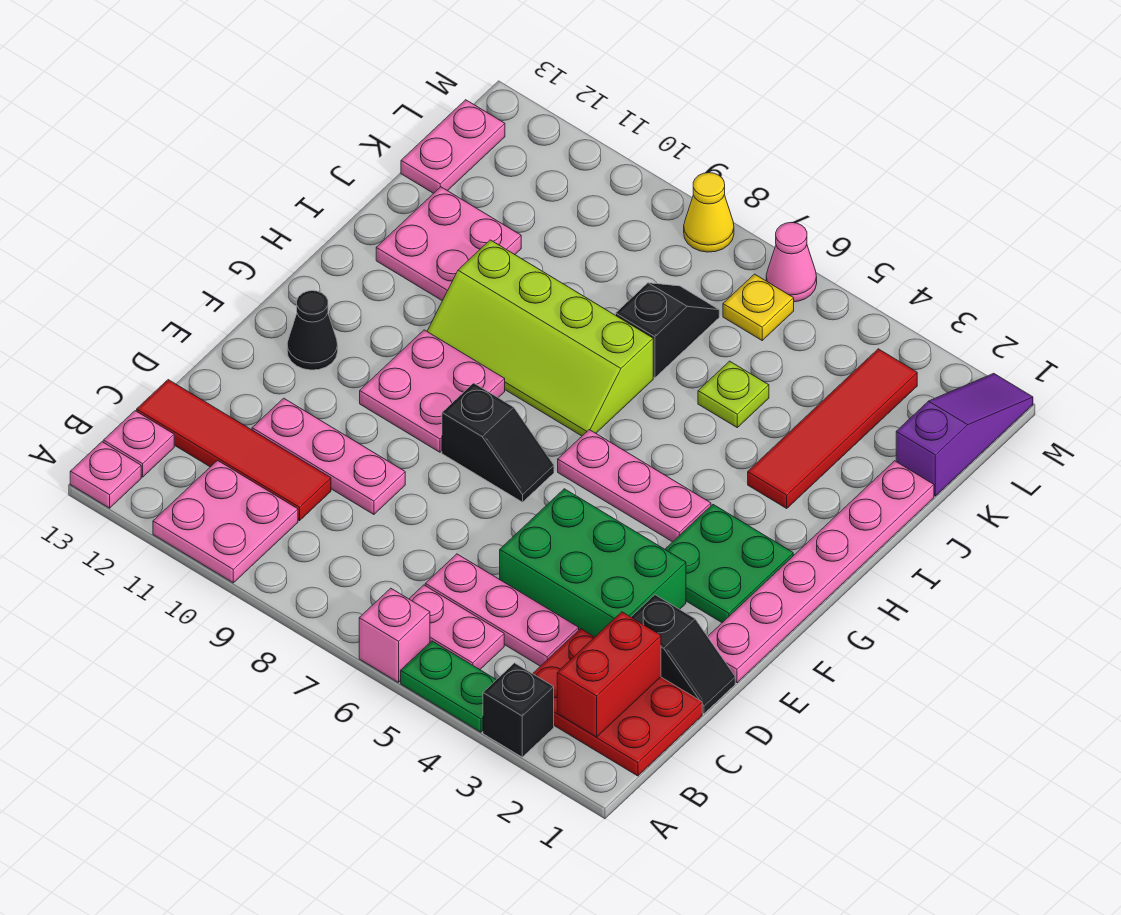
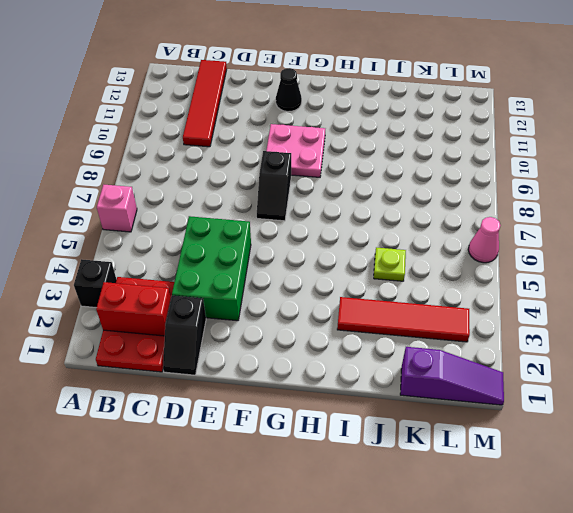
none -> green 1x2 plate [401,641,496,732]
none -> pink 2x2 plate [153,461,298,583]
none -> pink 1x1 plate [70,442,141,508]
none -> pink 1x2 plate [409,585,504,670]

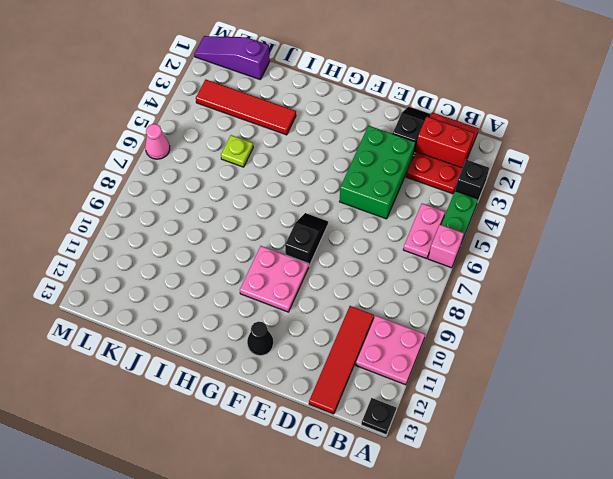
black 1x1 plate [361,398,396,435] -> pink 1x1 plate [70,442,141,508]
none -> pink 1x1 plate [103,411,174,477]
none -> pink 1x3 plate [425,554,579,666]
none -> pink 1x3 plate [252,398,405,514]
none -> pink 1x6 plate [708,461,934,683]

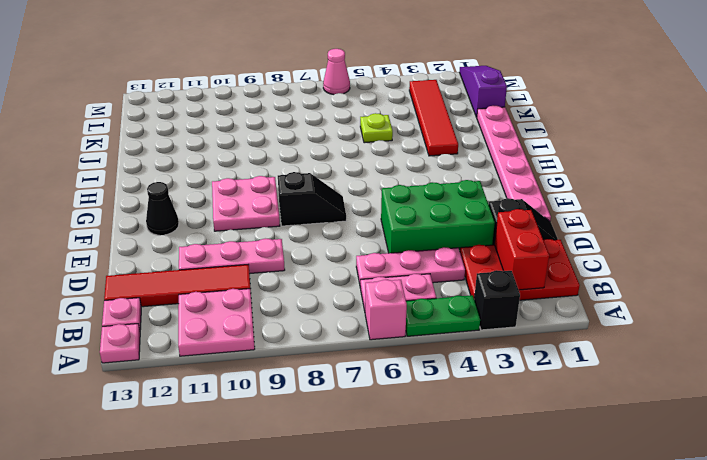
none -> green 2x2 plate [665,505,793,623]
none -> pink 1x3 plate [558,430,711,542]
none -> lime 2x4 slope [427,240,653,436]
none -> pink 2x2 plate [376,187,521,301]

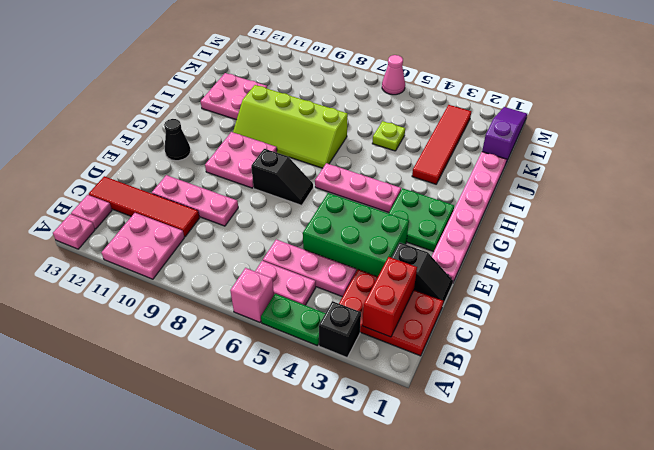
none -> black 1x2 slope [616,283,719,378]
none -> pink 1x2 plate [401,100,505,193]
none -> yellow 1x1 plate [723,274,794,340]
none -> yellow 1x1 cone [684,173,734,252]

